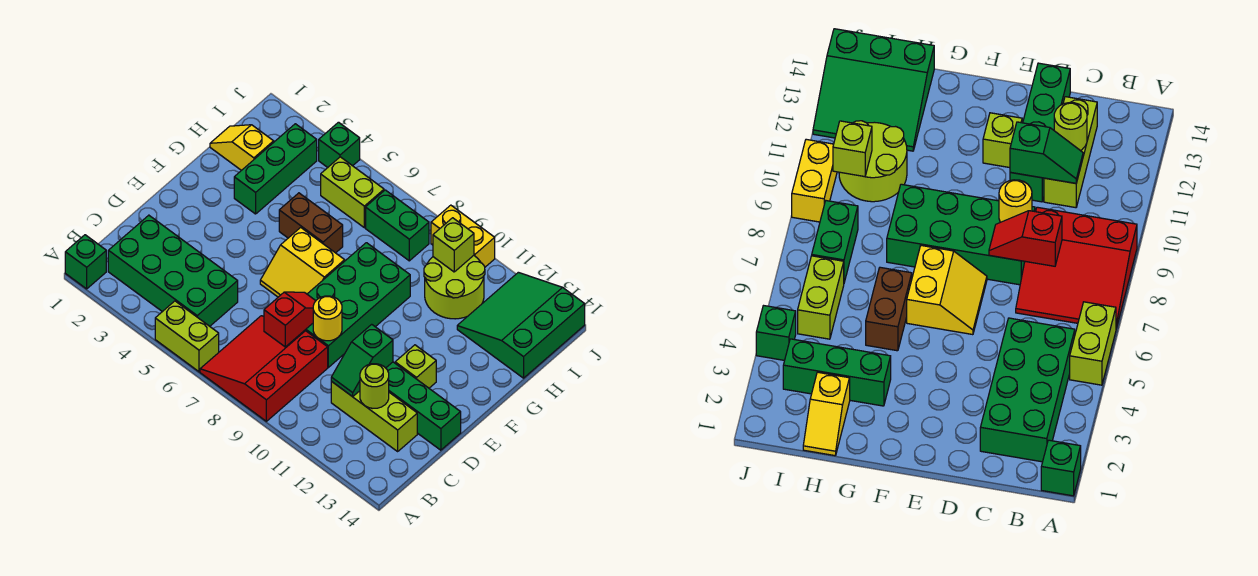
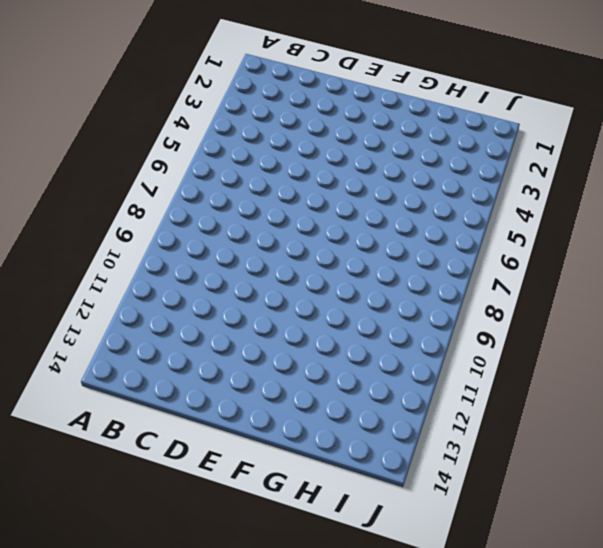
none -> green 1x1 brick [65,235,106,289]
none -> lime 1x2 brick [155,301,219,372]
none -> red 3x3 slope [200,316,328,421]

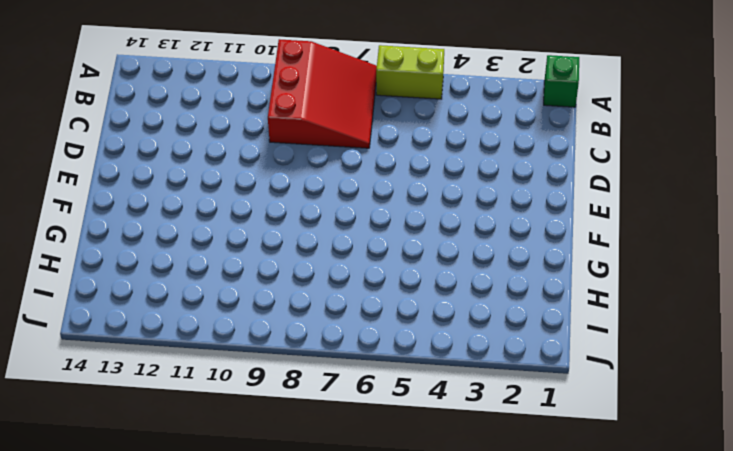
none -> green 2x4 brick [108,215,238,326]
none -> lime 1x3 brick [331,382,417,451]
none -> green 2x4 brick [305,243,410,367]

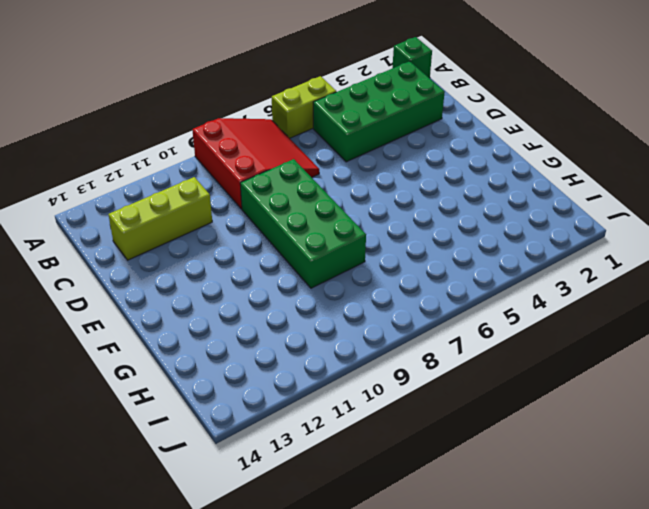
none -> green 1x4 brick [386,362,461,450]
none -> yellow 2x2 slope [260,228,345,297]
none -> lime 1x1 brick [395,345,436,388]

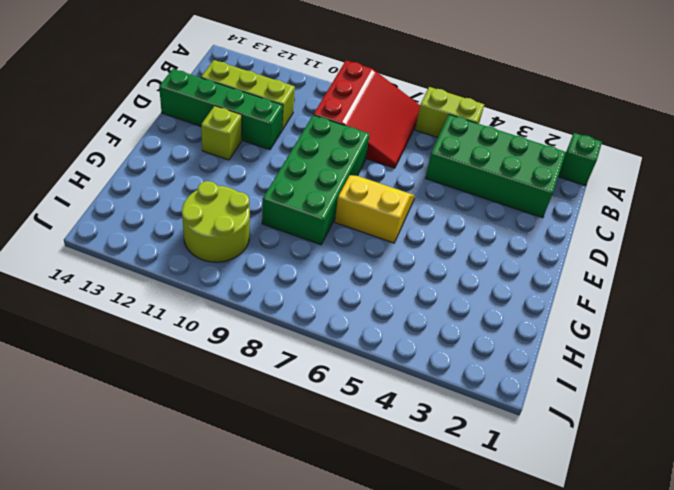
none -> green 1x3 brick [234,124,317,214]
none -> brown 1x2 brick [279,193,343,253]
none -> yellow 1x2 slope [210,125,274,170]

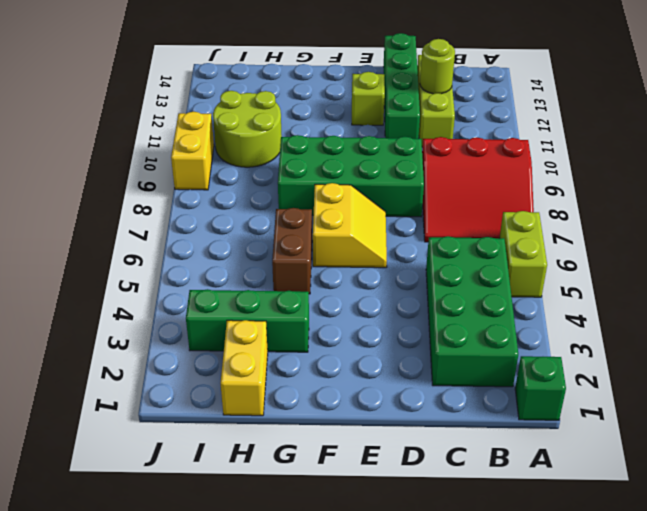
yellow 1x2 brick [220,320,268,416] -> yellow 1x2 slope [210,125,274,170]
none -> green 3x3 slope [457,272,585,378]
none -> lime 1x2 brick [321,157,384,228]
none -> green 1x2 brick [366,190,429,261]

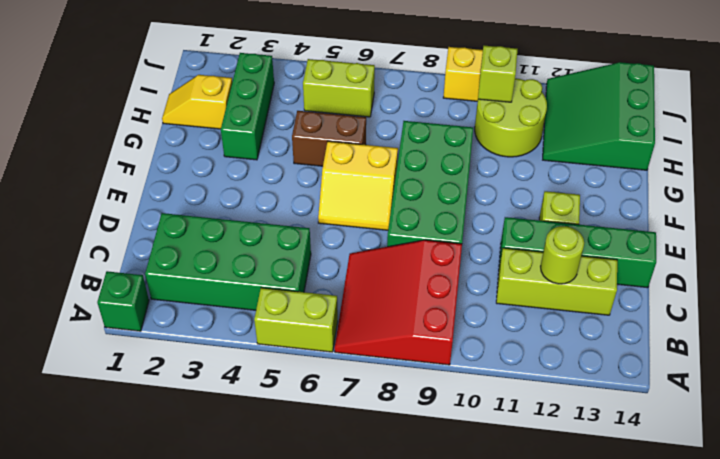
none -> green 1x2 brick [366,190,429,261]
none -> green 1x1 brick [319,122,360,167]
none -> red 1x2 slope [264,292,316,347]

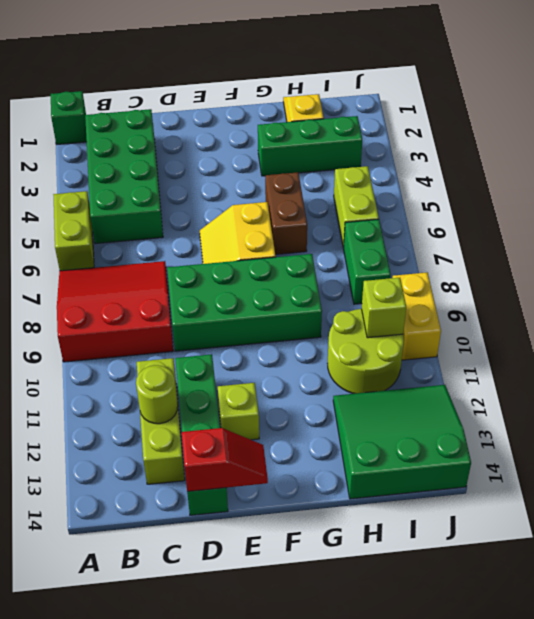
red 1x2 slope [182,428,268,492] -> red 1x2 slope moved to [264,292,316,347]
none -> green 1x1 brick [319,122,360,167]
none -> green 1x2 slope [331,324,393,397]
none -> yellow 1x1 round brick [313,296,342,341]

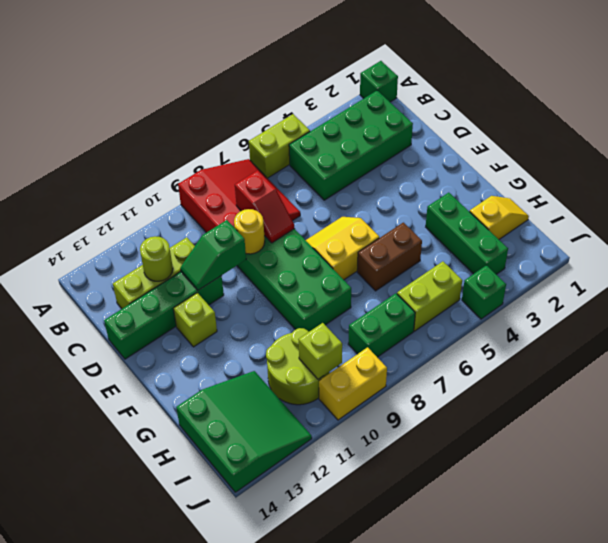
green 1x2 slope [180,220,246,290] -> green 1x2 slope turned to [331,324,393,397]

